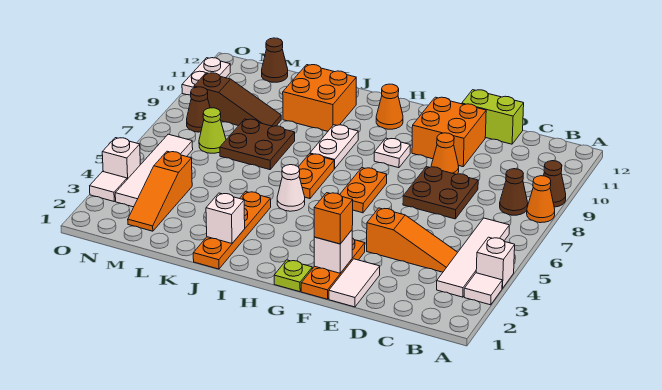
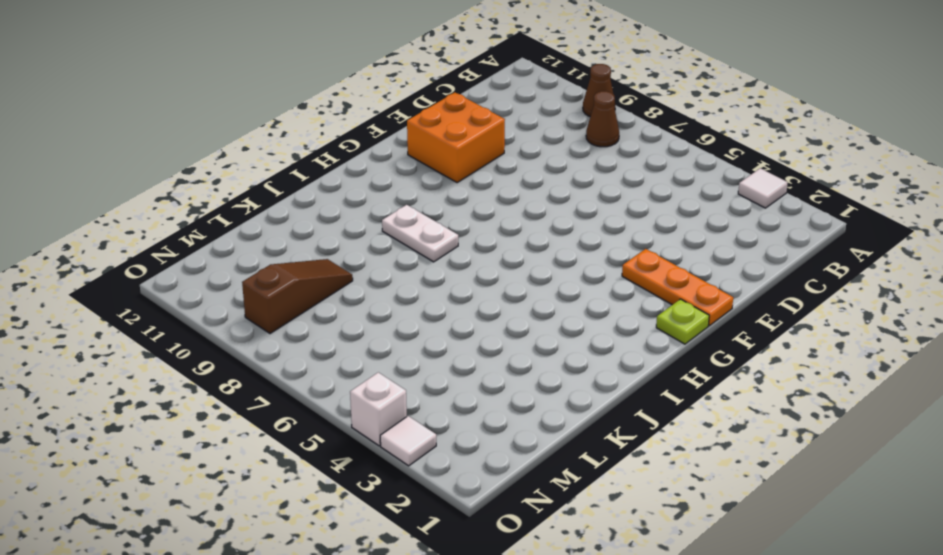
none -> white 1x1 brick [476,237,515,289]
none -> orange 1x1 cone [527,176,555,223]
none -> white 1x4 tile [437,218,509,297]
none -> orange 1x3 slope [367,208,458,272]

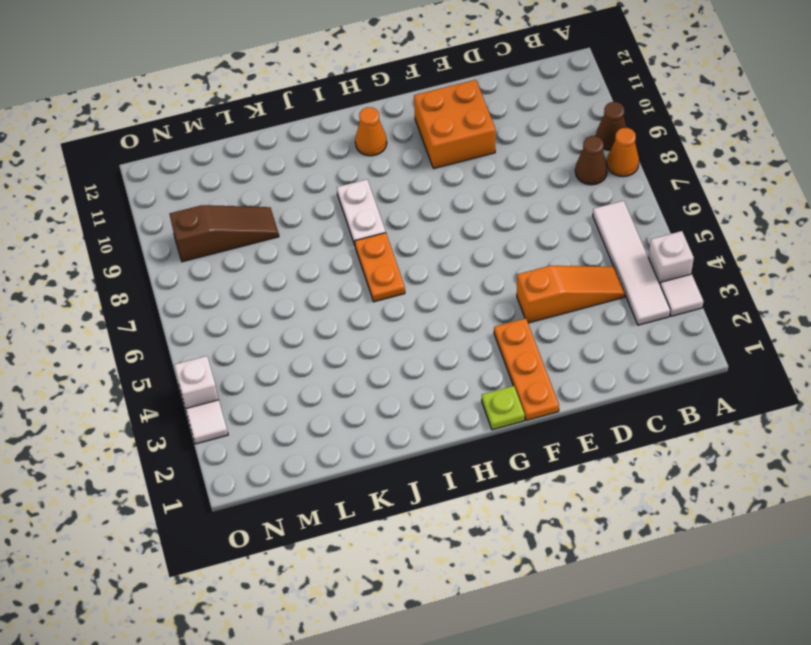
none -> brown 2x2 plate [403,167,478,219]
none -> lime 1x2 brick [462,90,524,144]
none -> white 1x2 tile [329,259,380,307]
none -> orange 1x1 cone [431,133,459,174]

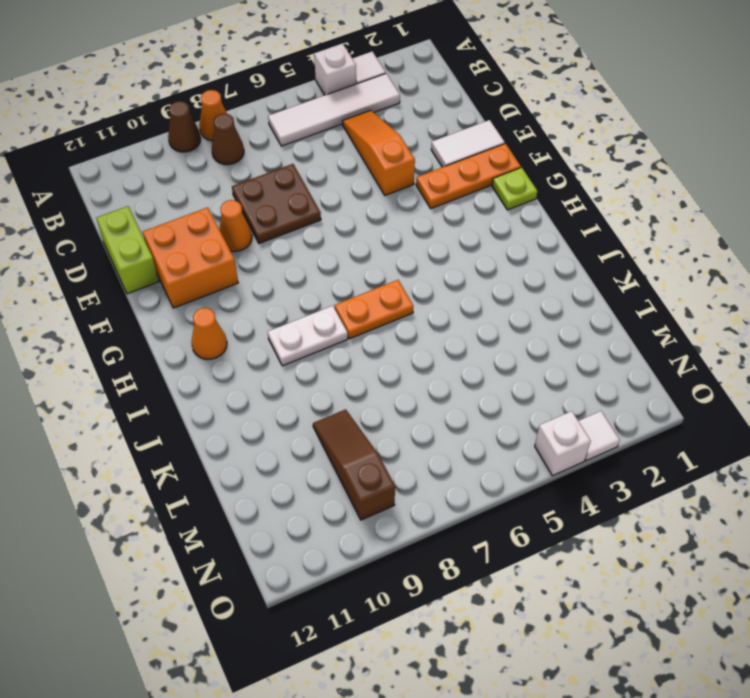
none -> orange 1x2 plate [340,168,387,213]
none -> white 1x1 plate [374,138,410,168]
none -> white 1x1 cone [277,165,305,211]
none -> orange 1x4 plate [193,192,271,269]

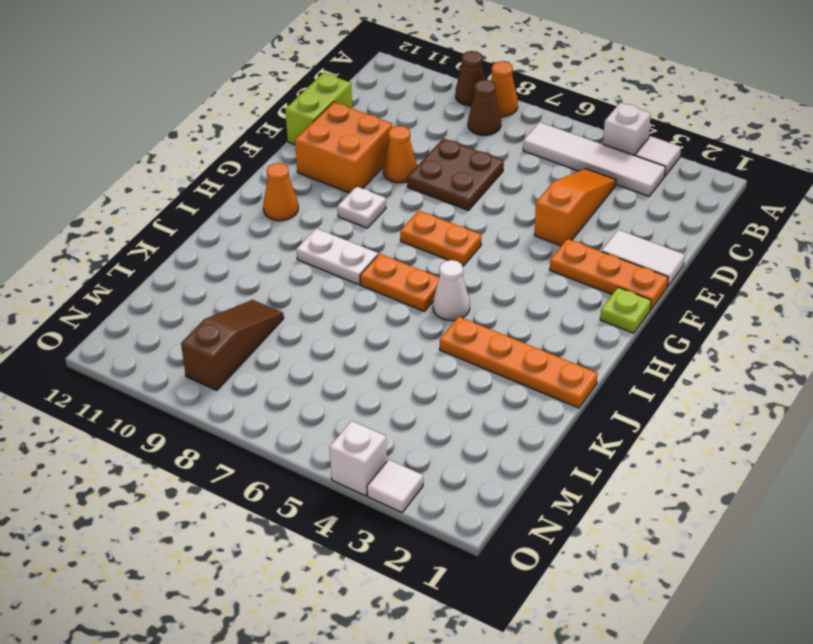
none -> orange 2x2 brick [283,65,356,131]
none -> brown 2x2 plate [220,119,295,170]
none -> orange 1x3 slope [128,151,192,231]
none -> lime 1x1 cone [199,108,226,153]

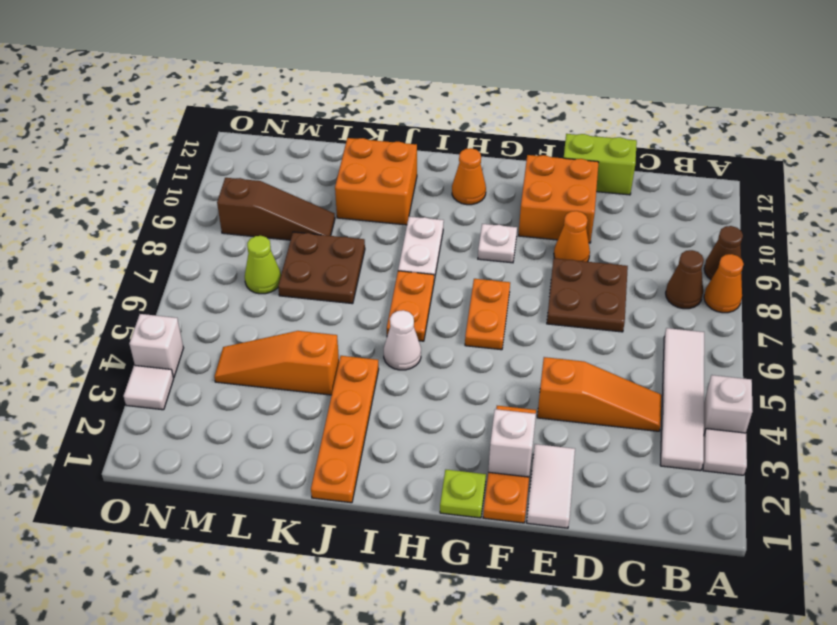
orange 1x3 slope [214,331,339,395] -> orange 1x3 slope turned to [128,151,192,231]
none -> brown 1x1 cone [262,38,288,82]
none -> white 1x4 tile [115,134,193,207]
none -> brown 1x1 cone [187,87,210,132]
none -> white 1x2 plate [182,58,230,95]

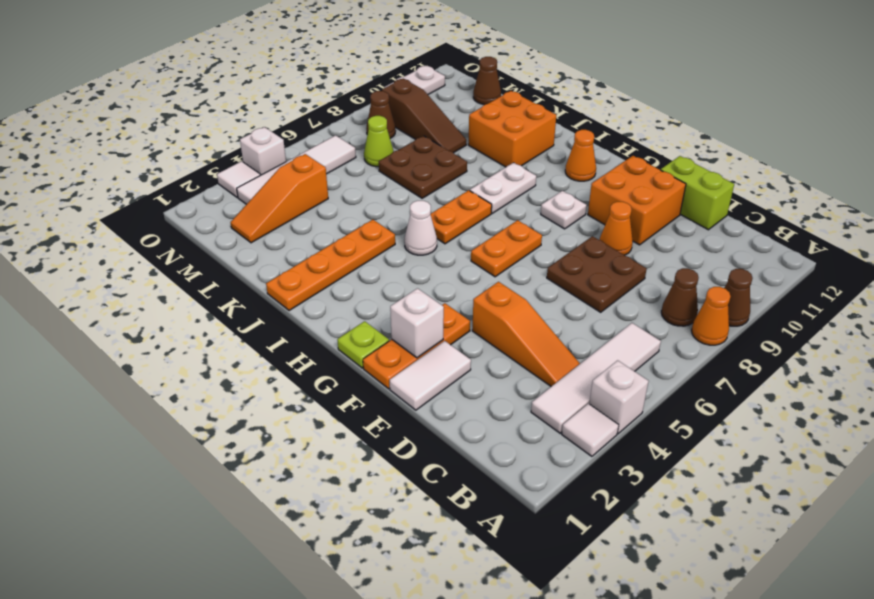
none -> white 1x1 brick [206,193,245,243]
none -> orange 1x1 brick [314,193,353,244]

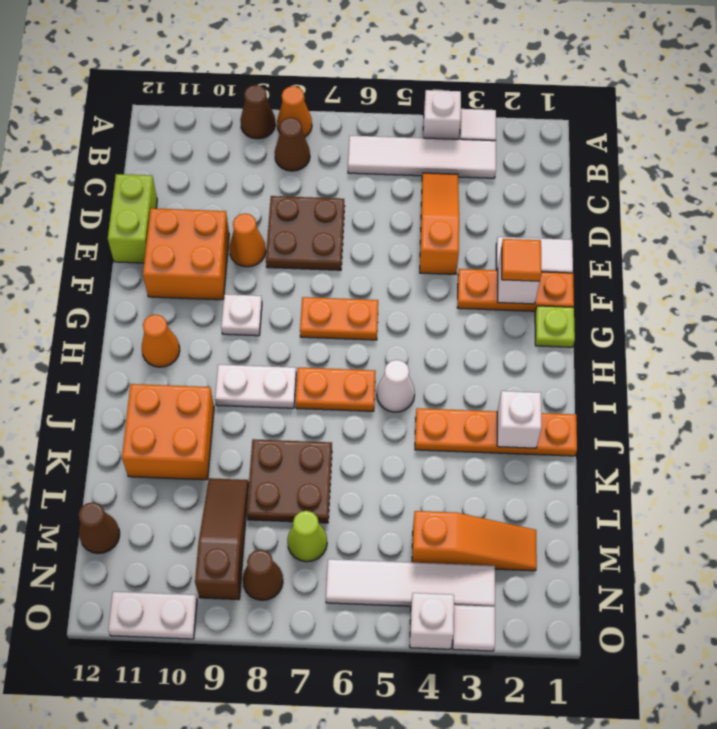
orange 1x1 tile [502,239,541,281] -> orange 1x1 brick [314,193,353,244]

